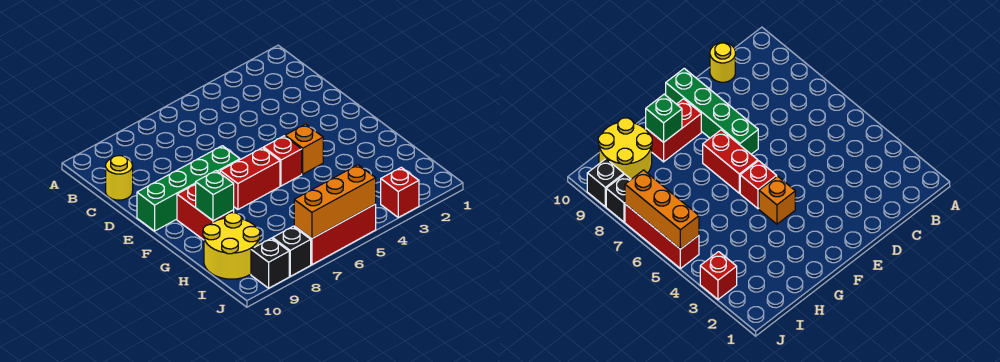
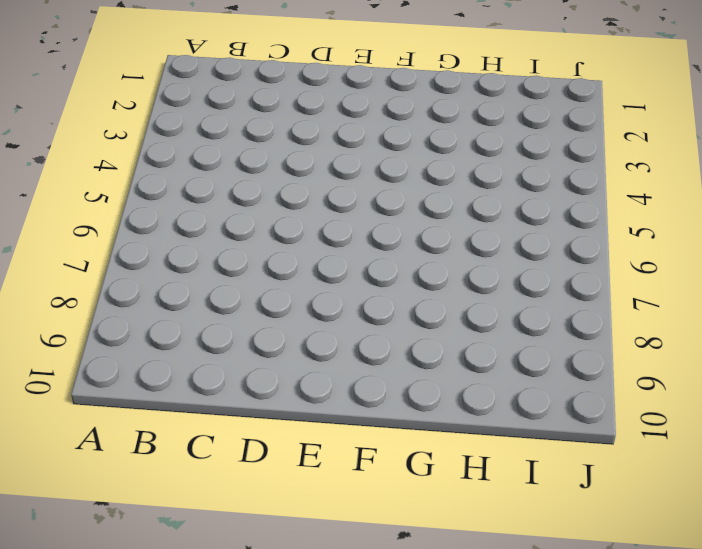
none -> yellow 1x1 round brick [106,156,133,200]
none -> green 1x4 brick [137,146,240,231]
none -> orange 1x1 brick [285,124,323,174]

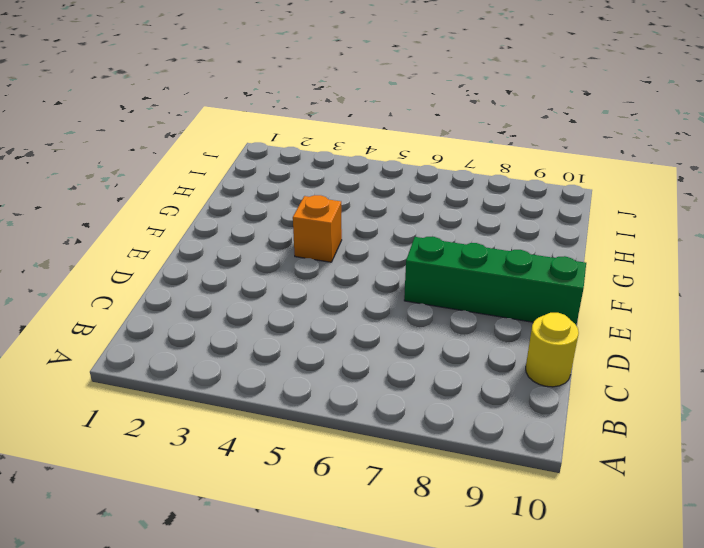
none -> red 1x1 brick [264,136,302,186]
none -> red 1x2 brick [220,148,280,209]
none -> red 1x2 brick [177,184,234,240]

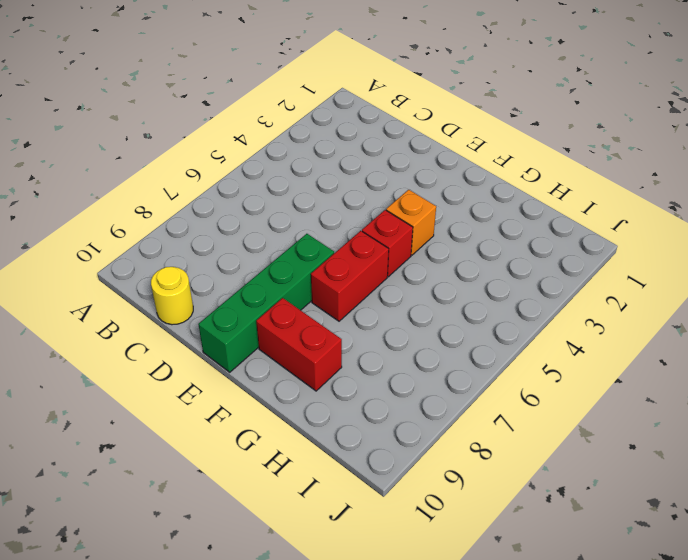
none -> yellow 2x2 round brick [203,213,260,279]
none -> red 1x1 brick [381,167,419,217]
none -> red 1x3 brick [294,204,376,265]

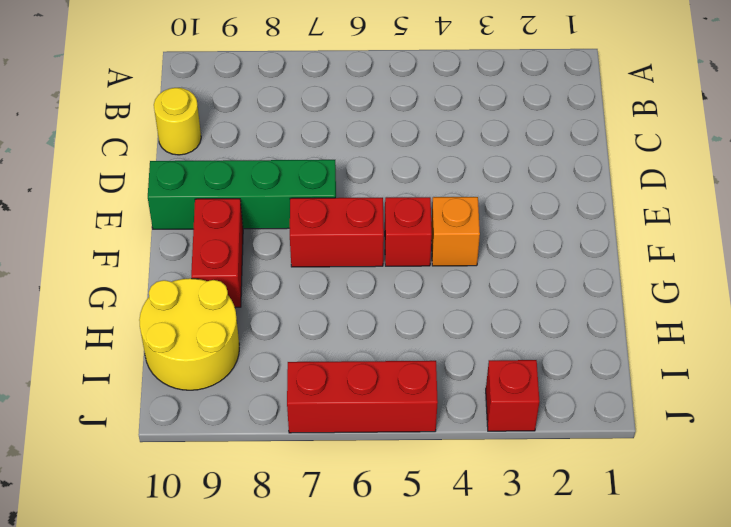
none -> black 1x1 brick [273,226,311,276]
none -> black 1x1 brick [251,238,289,288]
none -> green 1x1 brick [196,171,234,221]

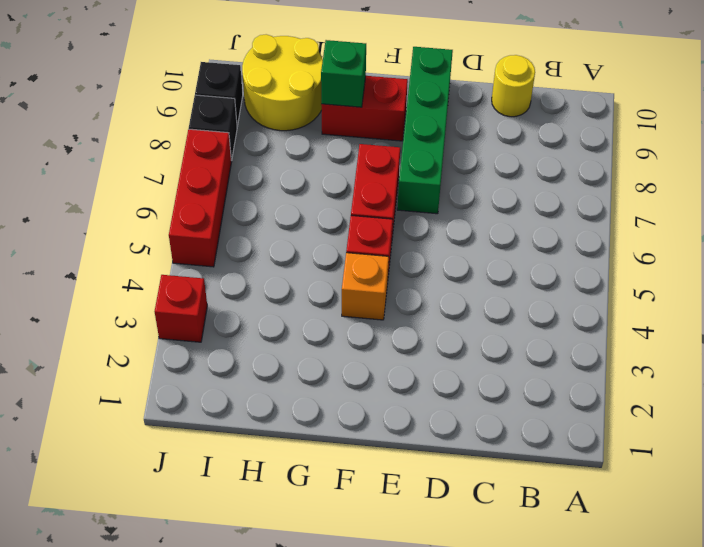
none -> orange 1x3 brick [294,165,376,238]

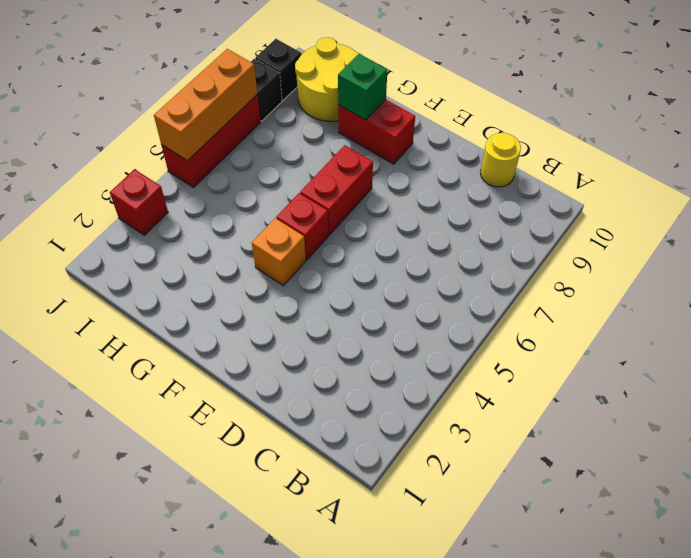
none -> green 1x4 brick [137,146,240,231]

